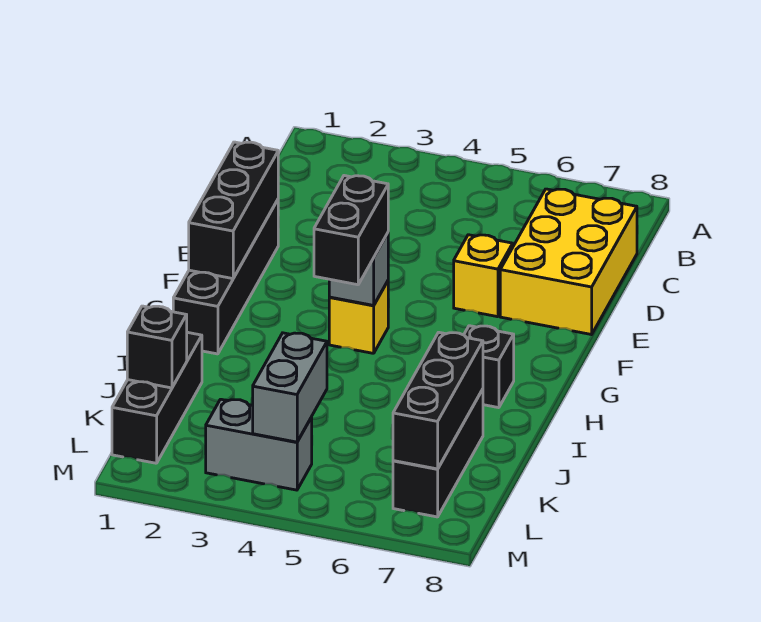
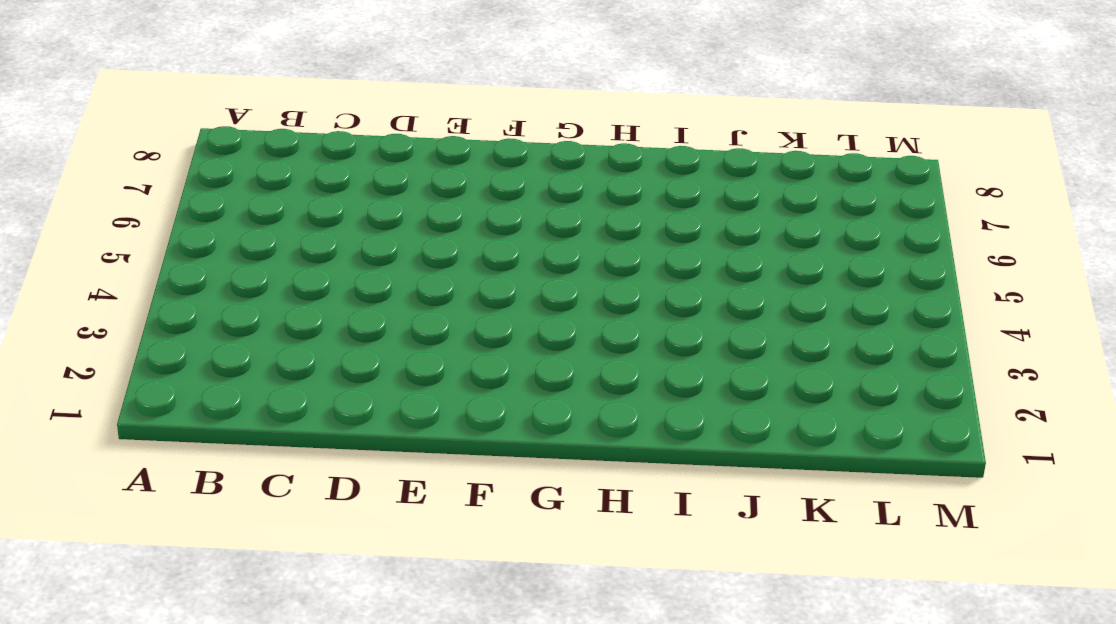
none -> yellow 2x3 brick [500,189,637,335]
none -> black 1x4 brick [173,200,278,354]
none -> yellow 1x1 brick [454,235,513,317]

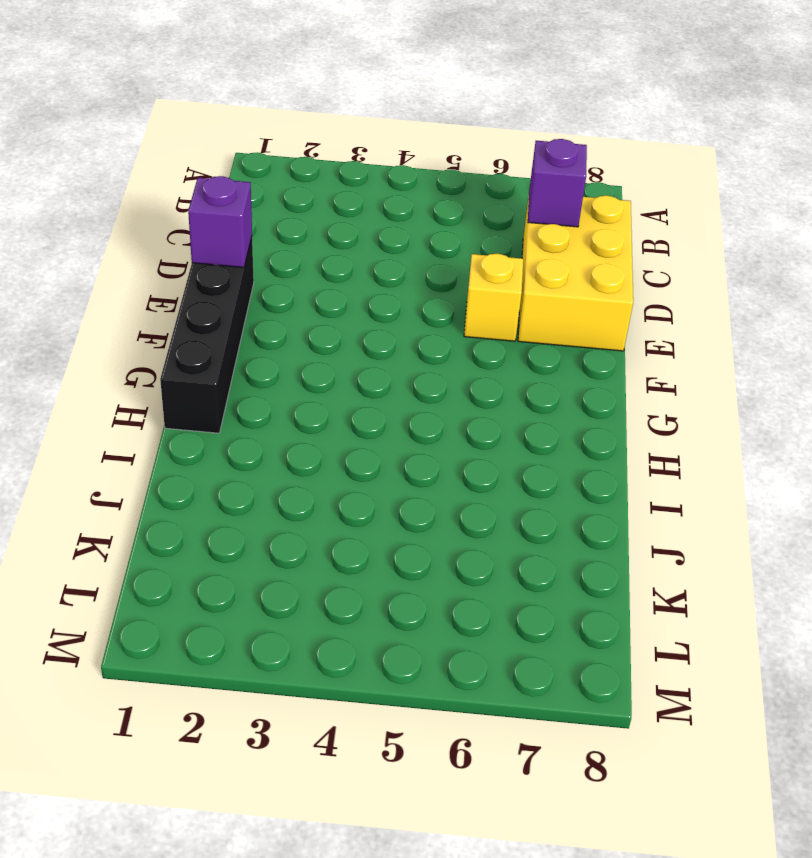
purple 1x1 brick [528,139,587,227] -> none
purple 1x1 brick [188,176,252,267] -> black 1x3 brick [189,142,278,279]
none -> yellow 1x1 brick [329,281,388,353]
none -> black 1x1 brick [464,326,514,408]
none -> black 1x3 brick [112,332,202,463]

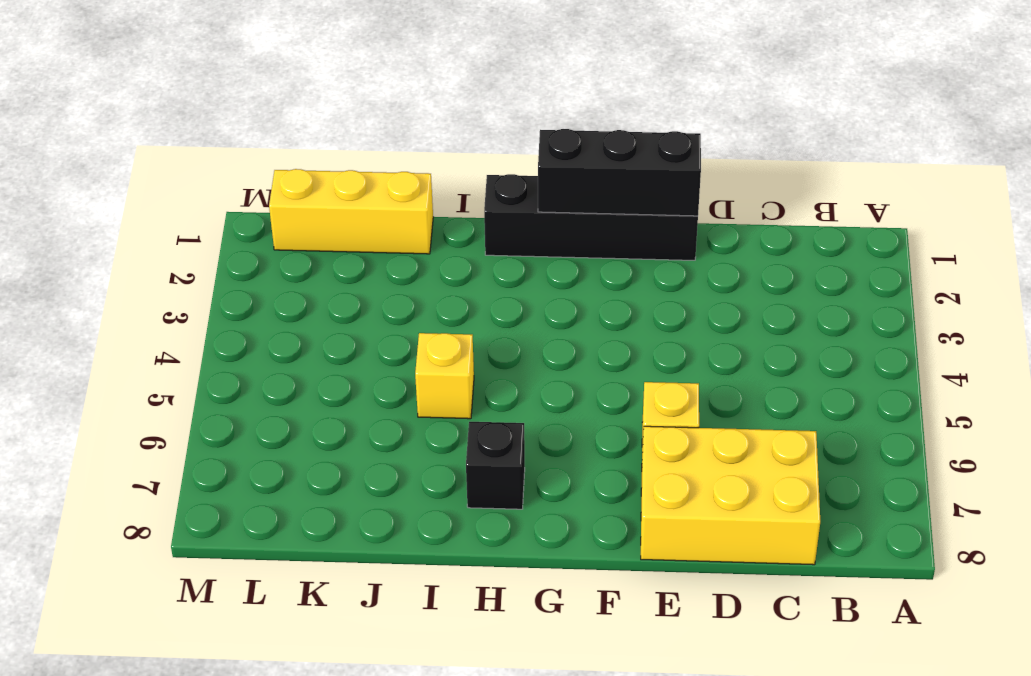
yellow 1x1 brick [415,333,474,419] -> yellow 1x1 brick moved to [329,281,388,353]
yellow 1x3 brick [269,169,433,254] -> black 1x3 brick [112,332,202,463]
none -> black 1x3 brick [393,389,483,517]
none -> grey 1x2 brick [206,399,312,490]
none -> grey 1x1 brick [329,233,388,305]

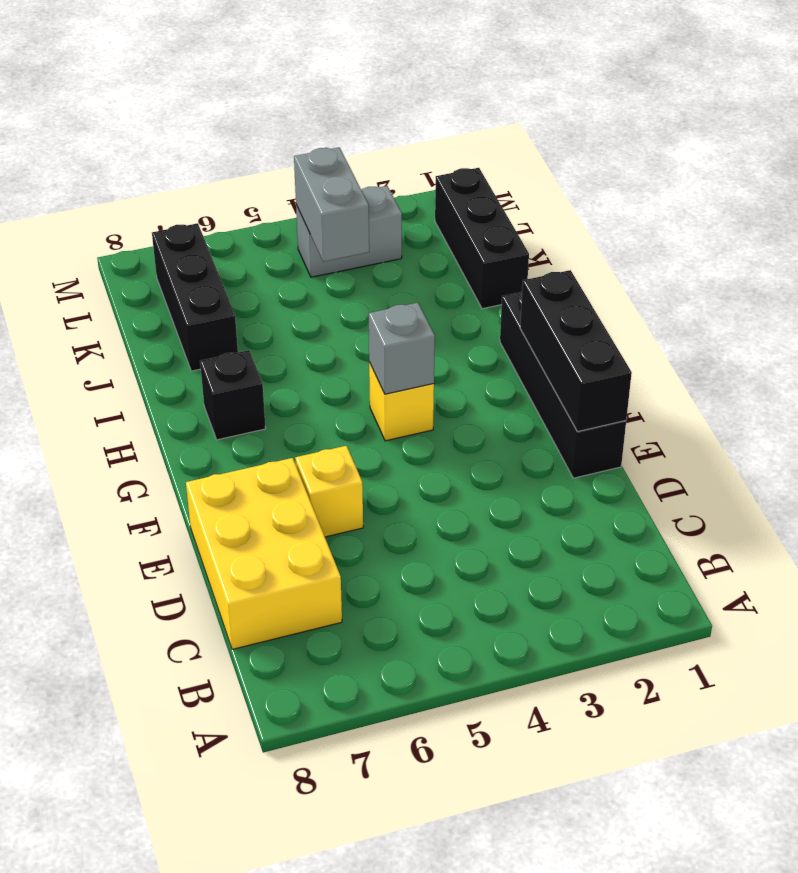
none -> black 1x3 brick [393,332,483,469]
none -> black 1x1 brick [127,306,187,388]
none -> black 1x2 brick [314,176,388,285]

